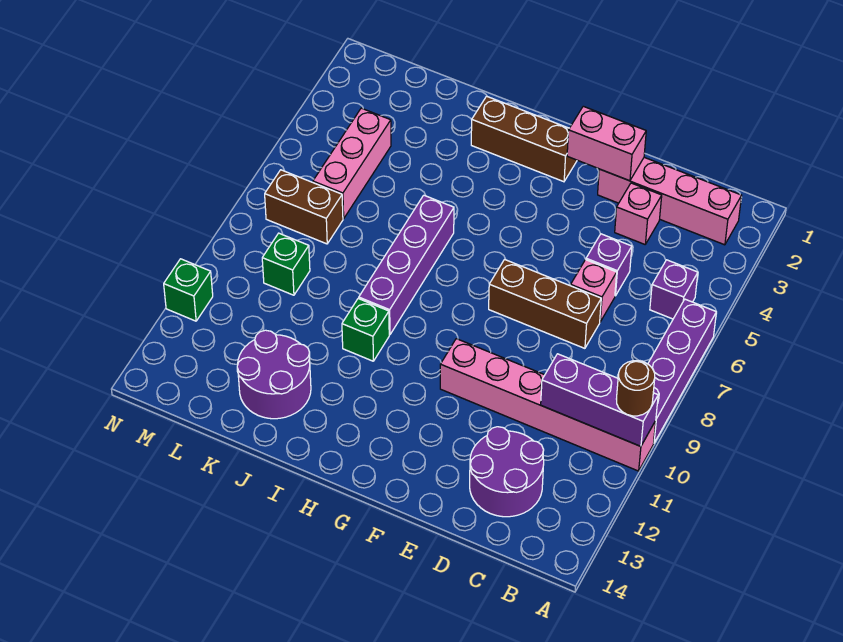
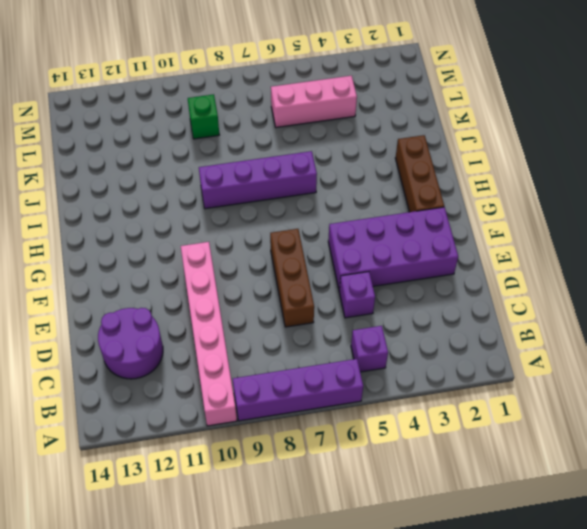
purple 2x4 brick [328,207,458,291] -> pink 1x4 brick [598,157,742,245]
none -> pink 1x1 brick [615,183,662,244]
none -> pink 1x1 brick [571,260,617,322]
none -> green 1x1 brick [342,298,389,361]

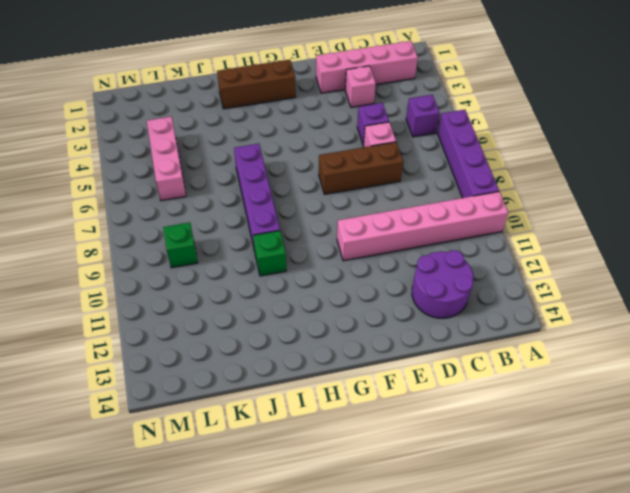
none -> purple 2x2 round brick [237,330,311,419]
none -> brown 1x2 brick [265,170,343,244]
none -> green 1x1 brick [164,259,213,321]

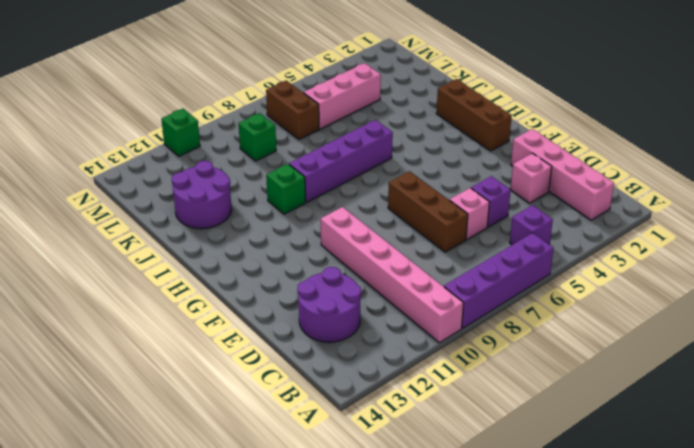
none -> purple 1x3 brick [541,354,658,446]
none -> pink 1x2 brick [567,106,646,181]
none -> brown 1x1 round brick [617,361,655,416]

